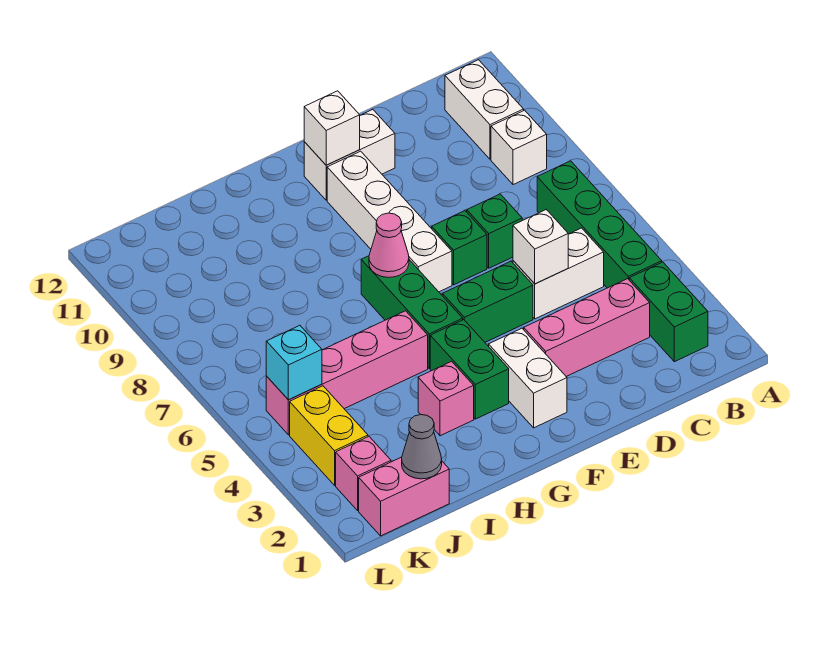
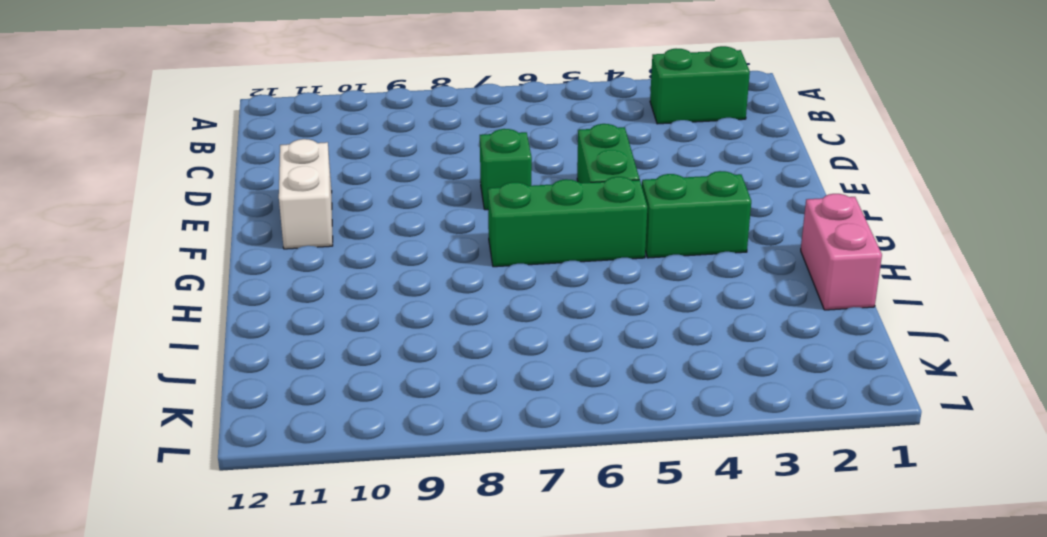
pink 1x2 brick [801,194,882,310] -> pink 1x2 brick moved to [359,457,449,536]
none -> green 1x4 brick [537,161,662,288]
none -> white 1x1 brick [491,110,547,185]
none -> white 1x2 brick [445,60,524,159]

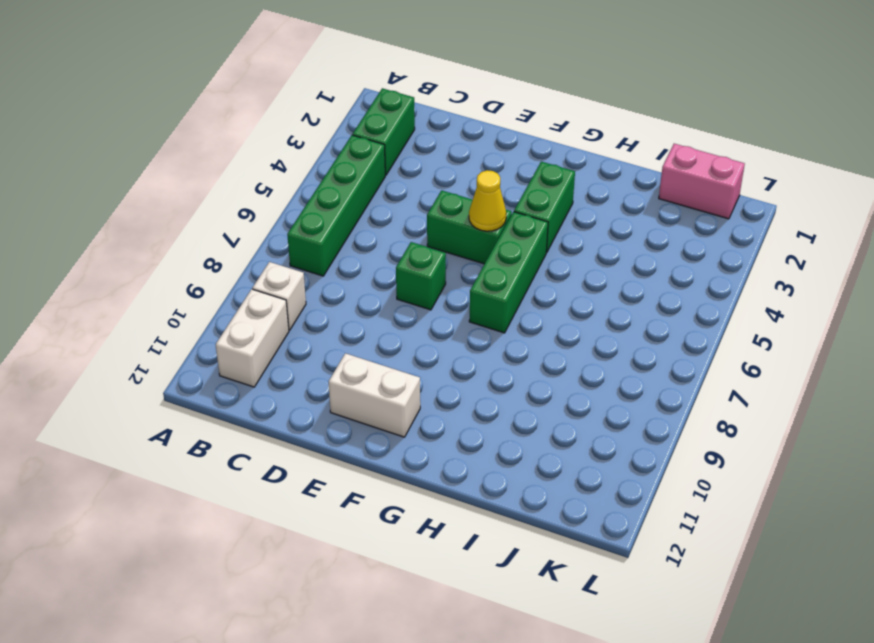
yellow 1x1 cone [469,170,506,231] -> none
none -> pink 1x3 brick [524,279,650,376]
none -> white 1x2 brick [513,228,604,319]
none -> green 1x1 brick [467,194,522,268]

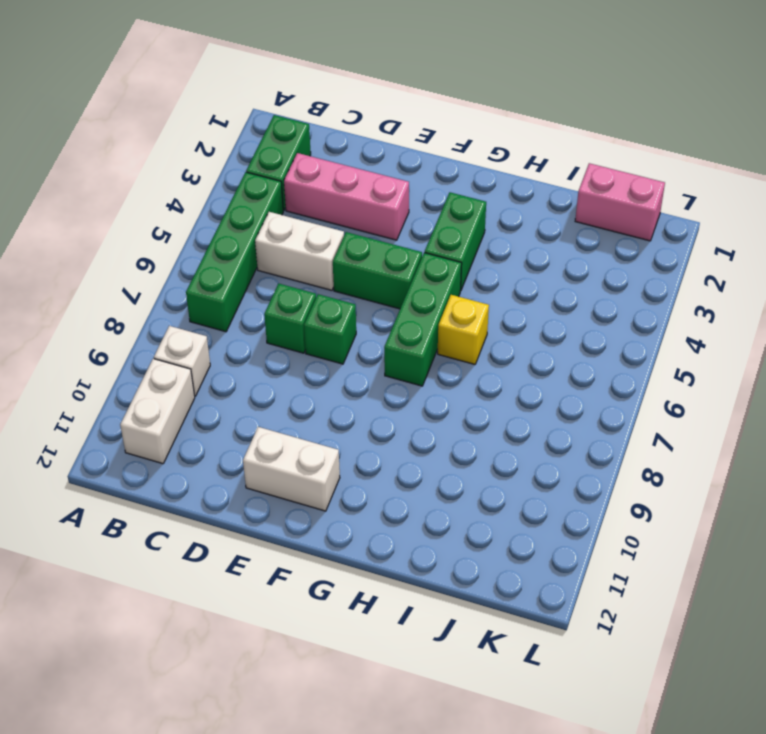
yellow 1x1 brick [438,295,489,364] -> none
none -> white 1x2 brick [489,328,567,428]
none -> white 1x4 brick [327,151,452,292]
none -> pink 1x1 brick [418,361,474,436]

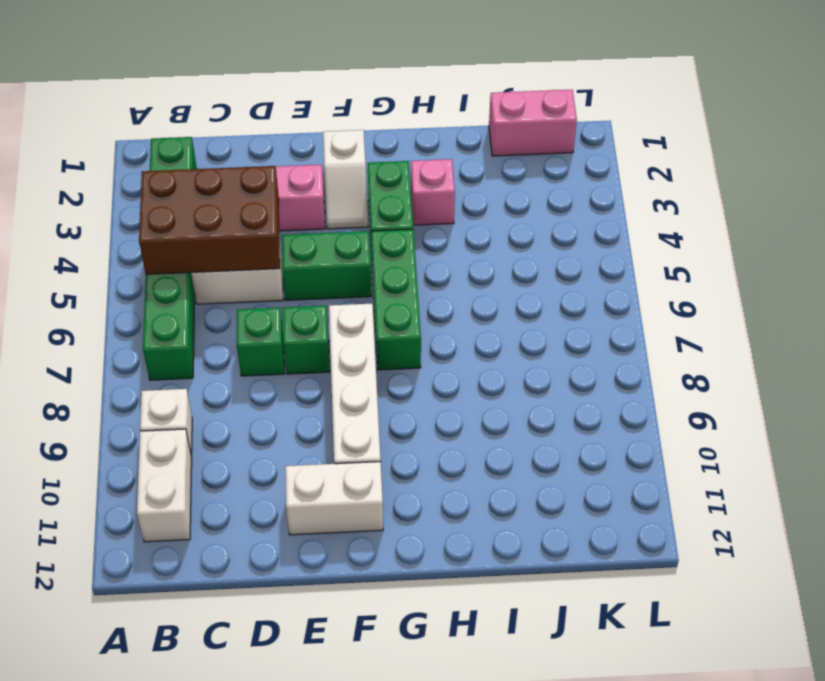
brown 2x3 brick [139,166,280,274] -> white 1x1 brick [513,210,568,284]
white 1x2 slope [323,130,368,229] -> white 1x2 brick [489,328,567,428]
none -> pink 1x4 brick [266,311,428,435]
none -> pink 1x1 brick [336,437,391,510]
none -> yellow 1x2 brick [290,386,368,485]

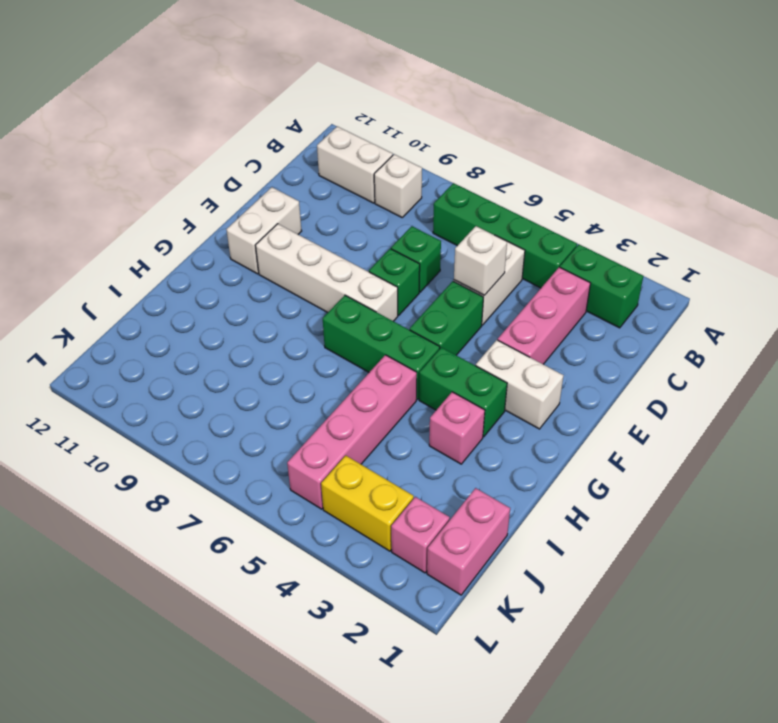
none -> white 1x1 brick [304,91,360,165]
none -> pink 1x1 cone [369,213,409,277]
none -> grey 1x1 cone [402,415,442,479]

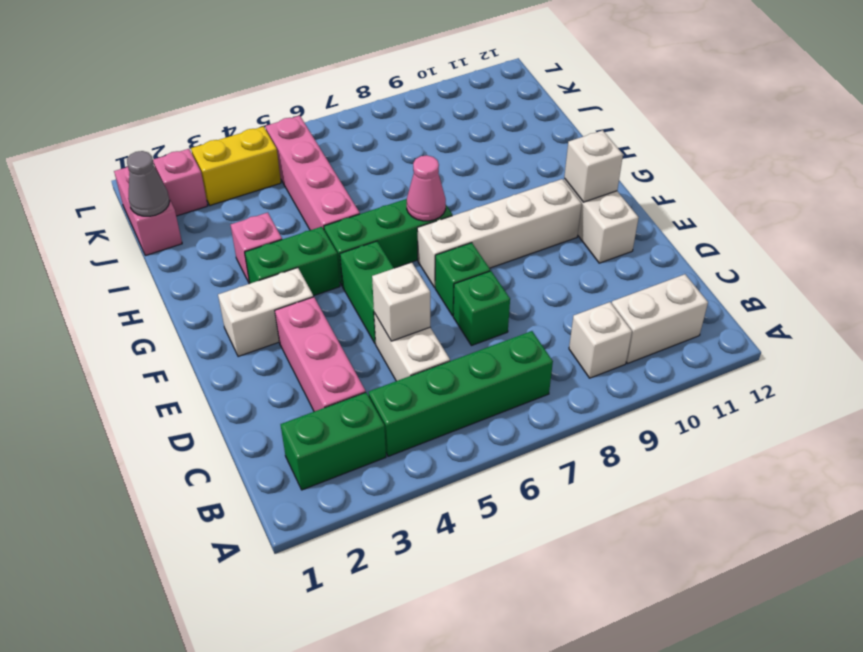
none -> cyan 1x1 brick [266,326,322,400]

